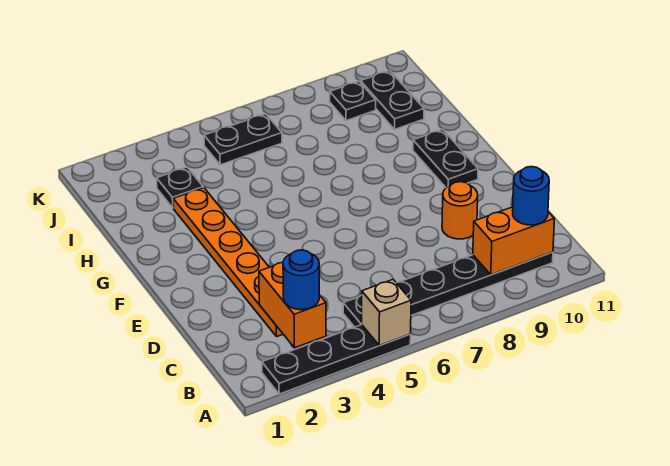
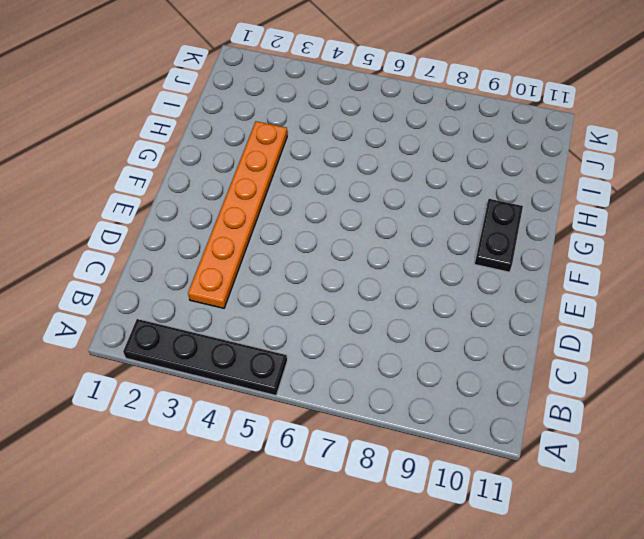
none -> black 1x6 plate [343,252,553,327]
none -> orange 1x1 round brick [442,182,478,239]
none -> black 1x1 plate [157,167,203,208]

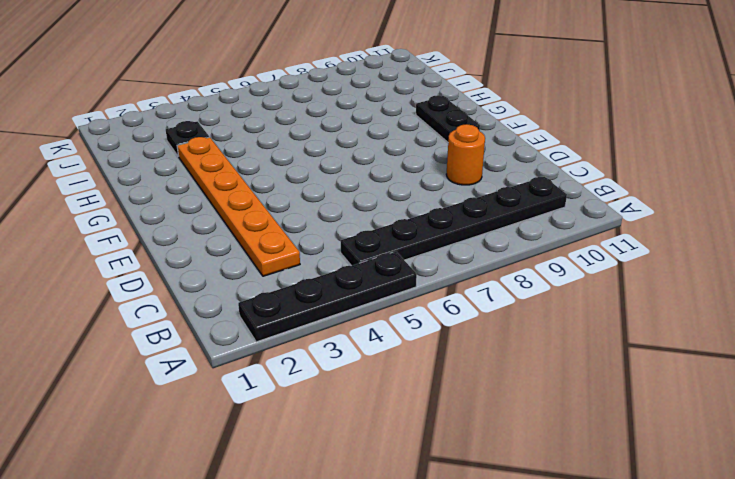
none -> black 1x2 plate [361,71,424,130]
none -> black 1x2 plate [204,114,282,165]
none -> black 1x1 plate [330,81,376,121]

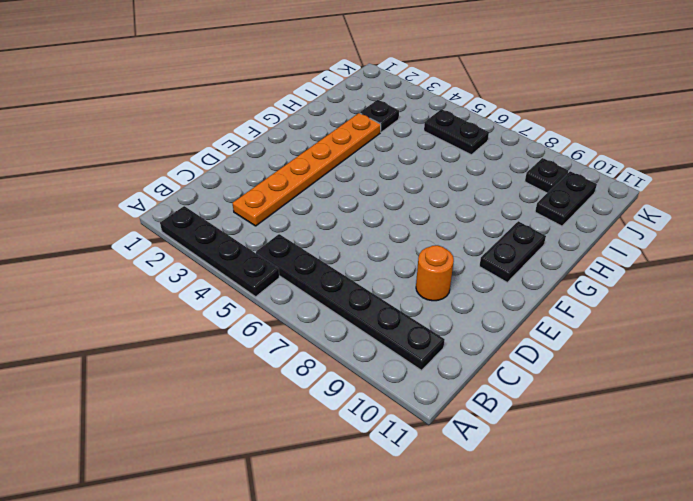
none -> tan 1x1 brick [362,280,411,345]
none -> orange 1x2 brick [259,263,326,348]
none -> orange 1x2 brick [473,207,554,275]

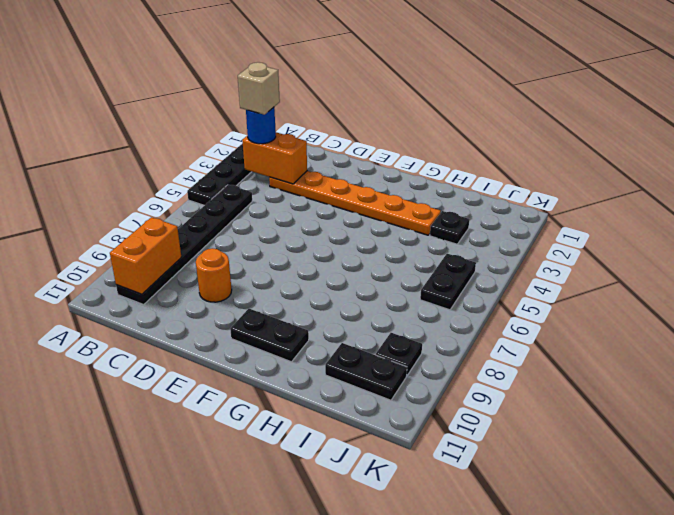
tan 1x1 brick [238,62,280,115] -> tan 1x1 brick moved to [362,280,411,345]
none -> blue 1x1 round brick [513,167,549,225]

